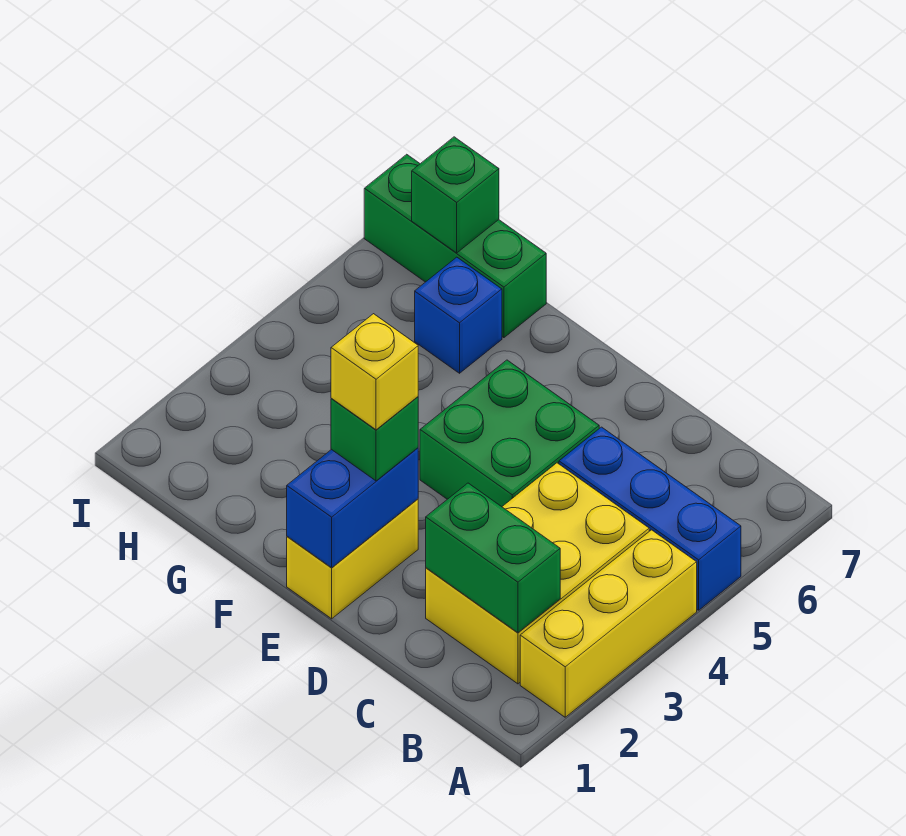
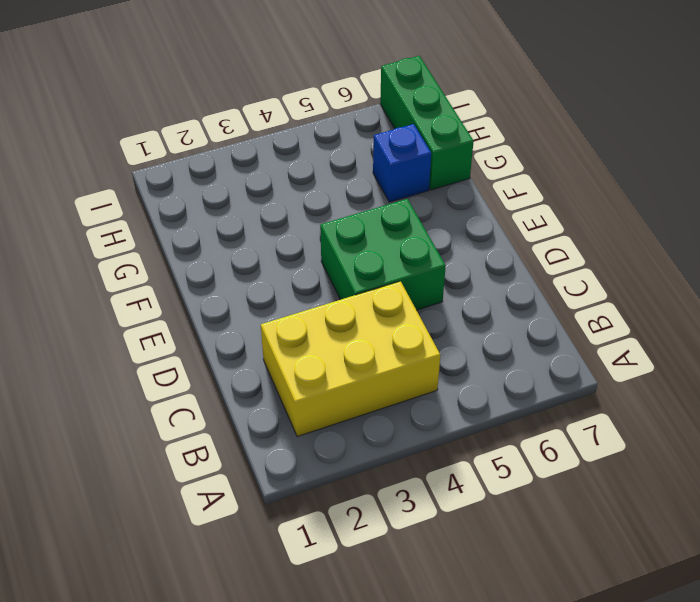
none -> yellow 1x3 brick [520,530,697,717]
none -> blue 1x3 brick [559,427,741,610]
none -> yellow 1x2 brick [287,499,418,619]

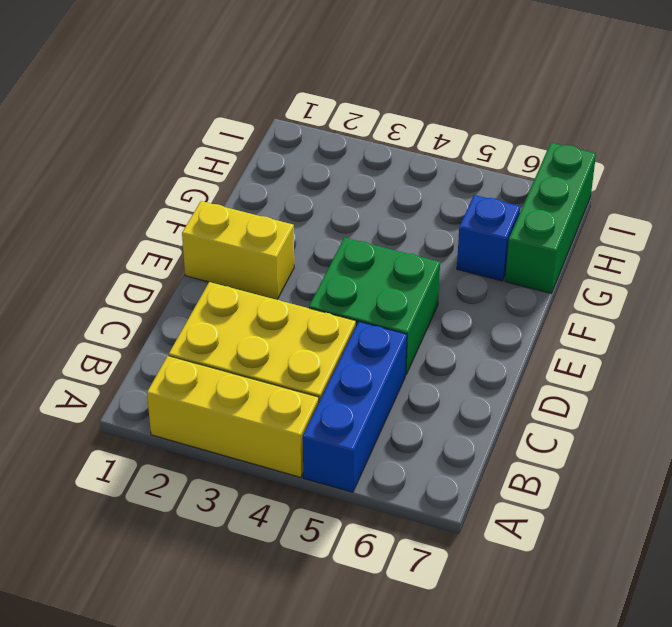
none -> green 1x2 brick [426,483,560,633]
none -> blue 1x2 brick [287,448,418,568]
none -> green 1x1 brick [412,137,499,253]

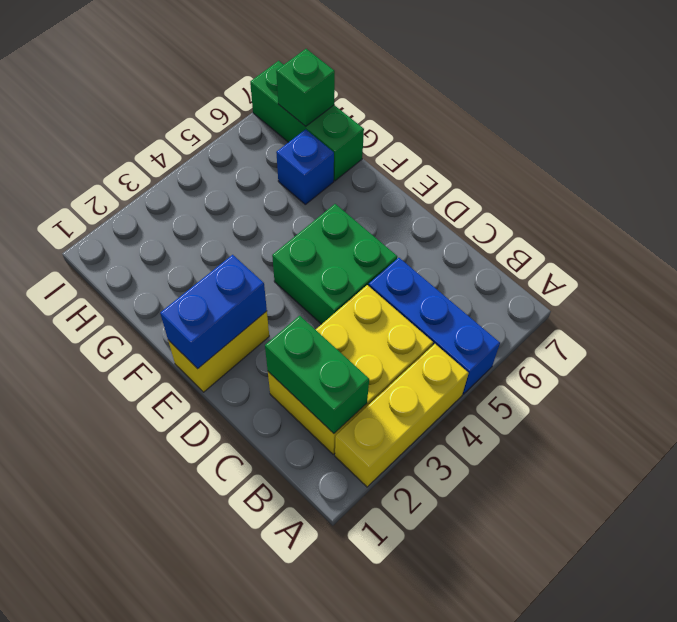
none -> green 1x1 brick [331,397,418,481]
none -> yellow 1x1 brick [331,314,418,430]

